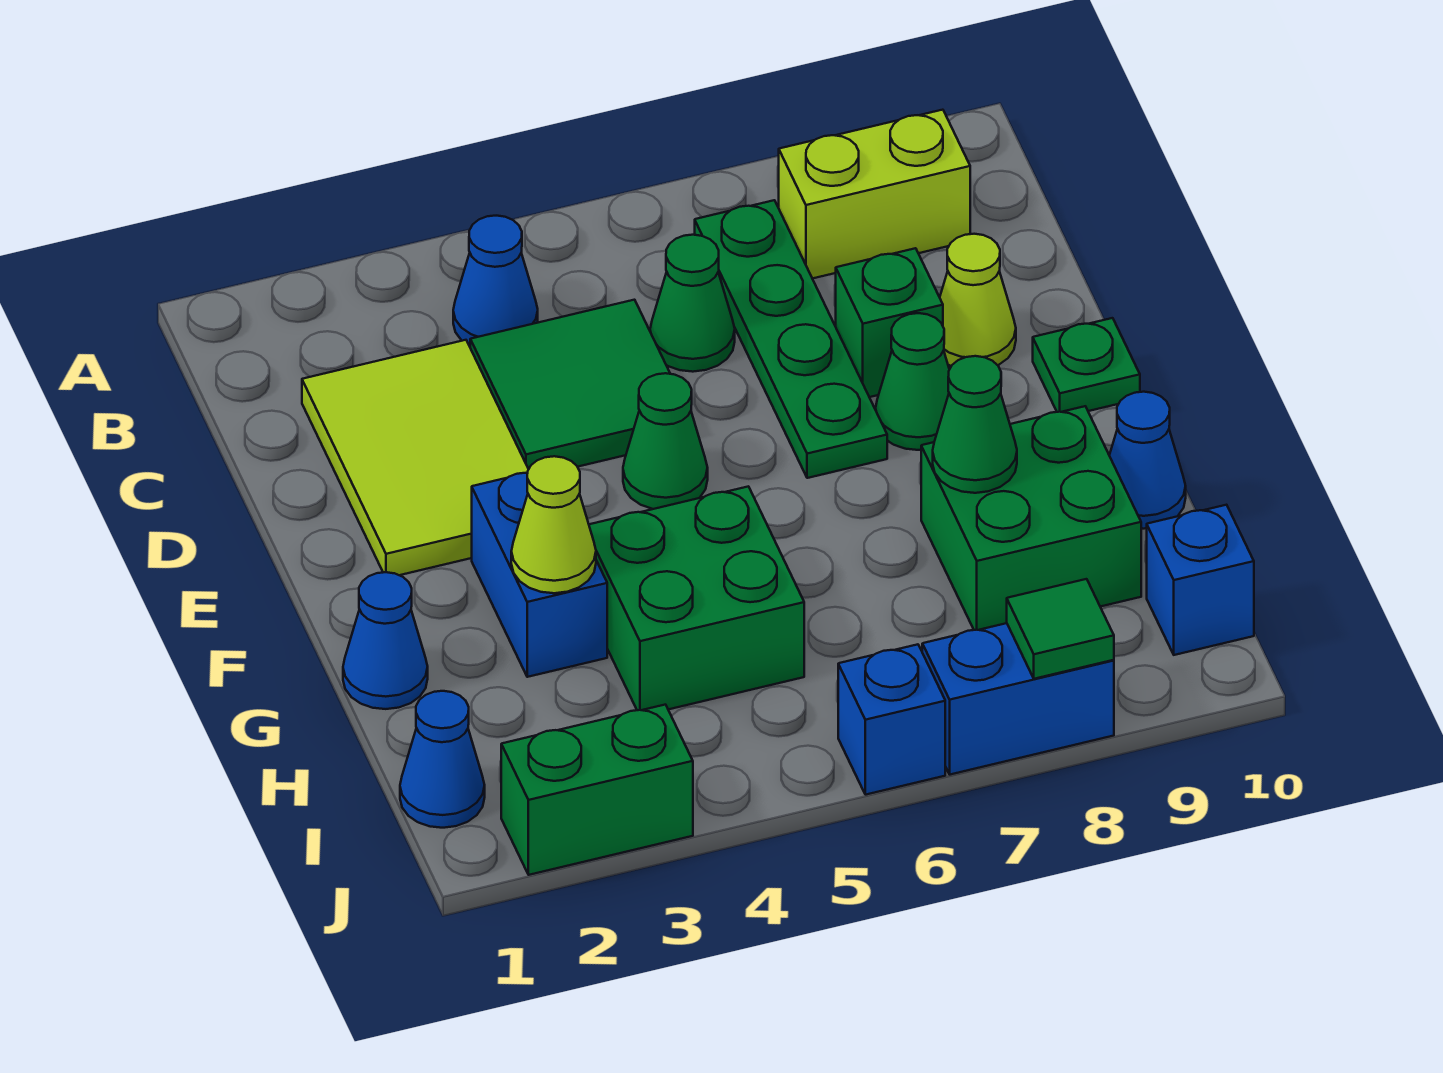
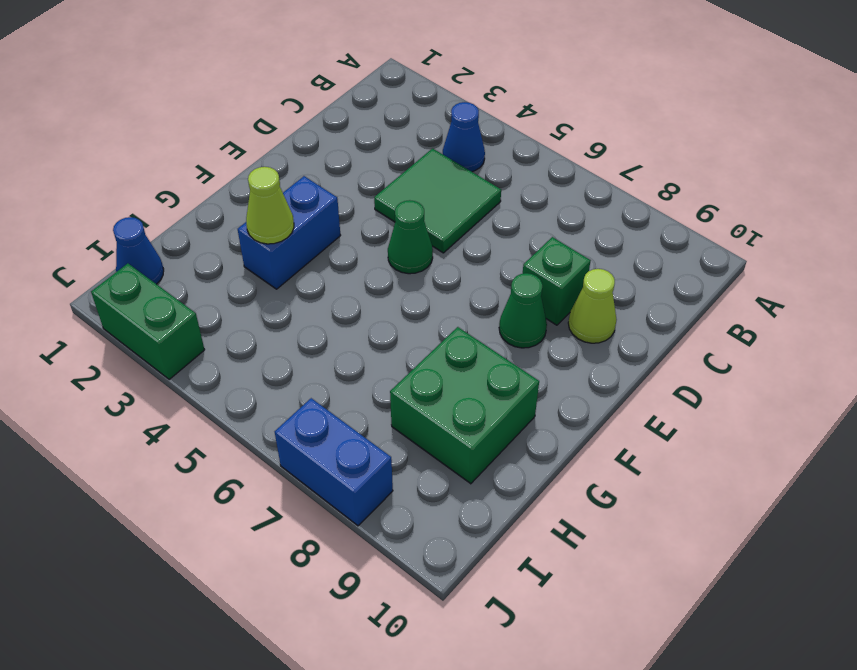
none -> green 1x4 plate [695,200,887,478]
none -> lime 1x2 brick [779,110,970,279]
none -> lime 2x3 tile [302,340,529,575]

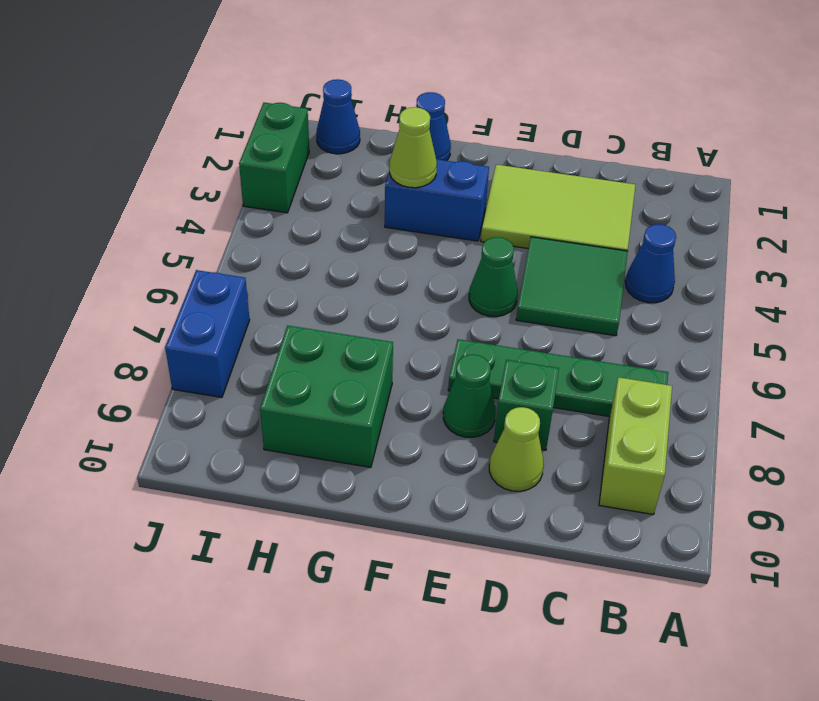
none -> green 1x1 cone [650,235,735,372]
none -> green 1x1 plate [1033,318,1140,412]
none -> green 2x2 brick [589,486,804,710]

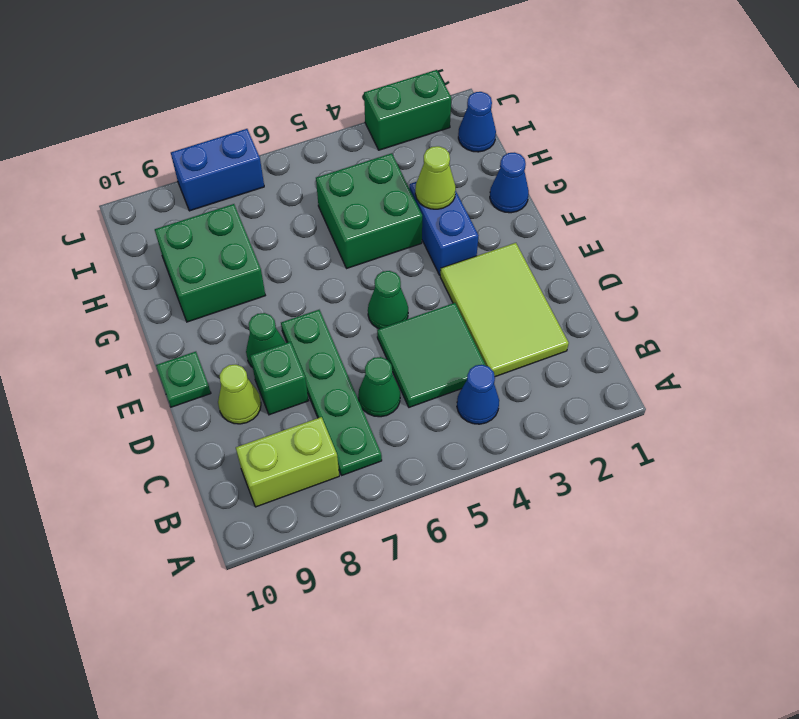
none -> blue 1x1 cone [1109,392,1186,529]
none -> blue 1x1 brick [1147,505,1254,655]
none -> blue 1x1 brick [838,644,945,795]

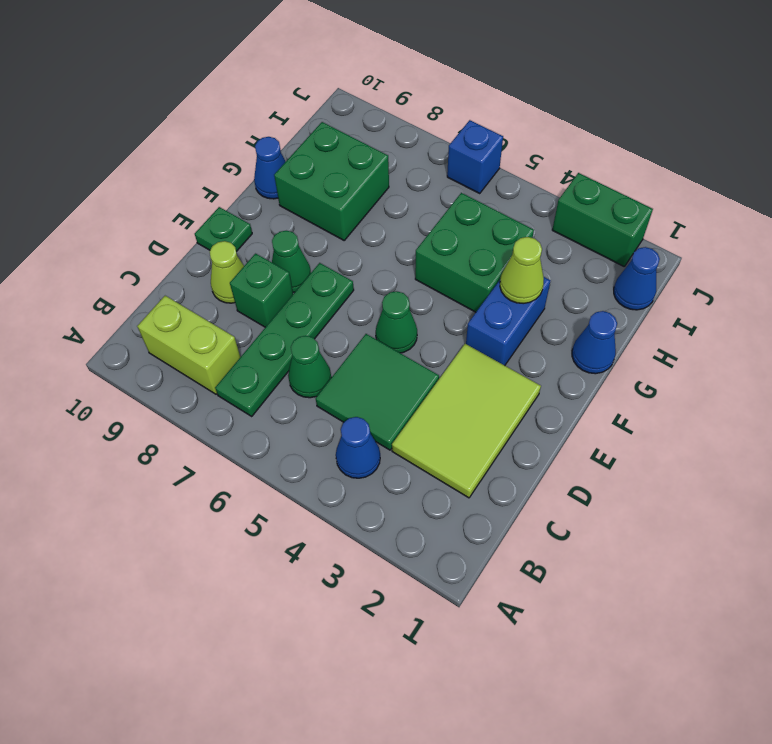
none -> blue 1x1 brick [1147,505,1254,655]
none -> blue 1x2 brick [922,623,1114,775]
none -> green 1x1 cone [933,356,1017,493]

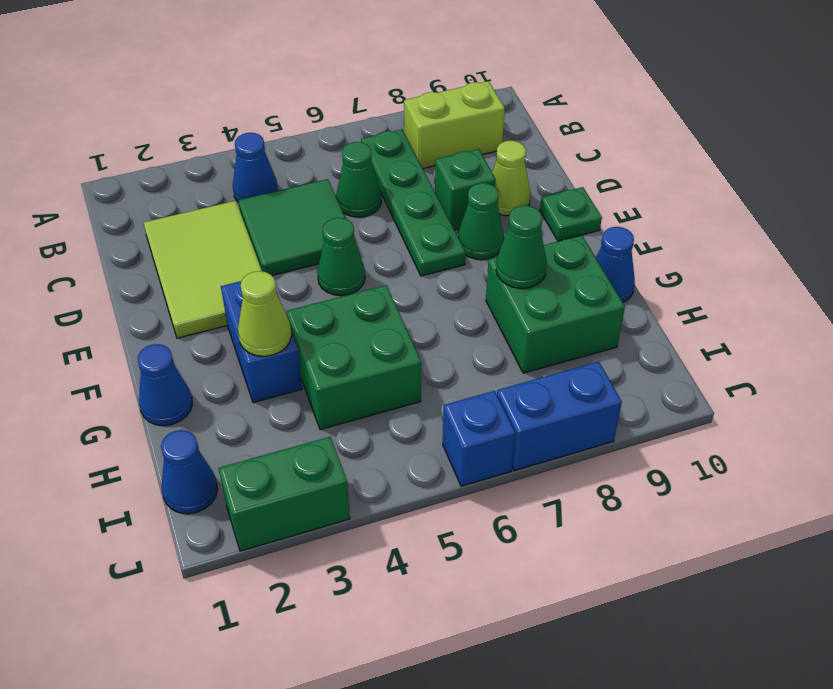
none -> blue 1x1 brick [1147,505,1254,655]
none -> green 1x1 tile [1007,579,1114,679]

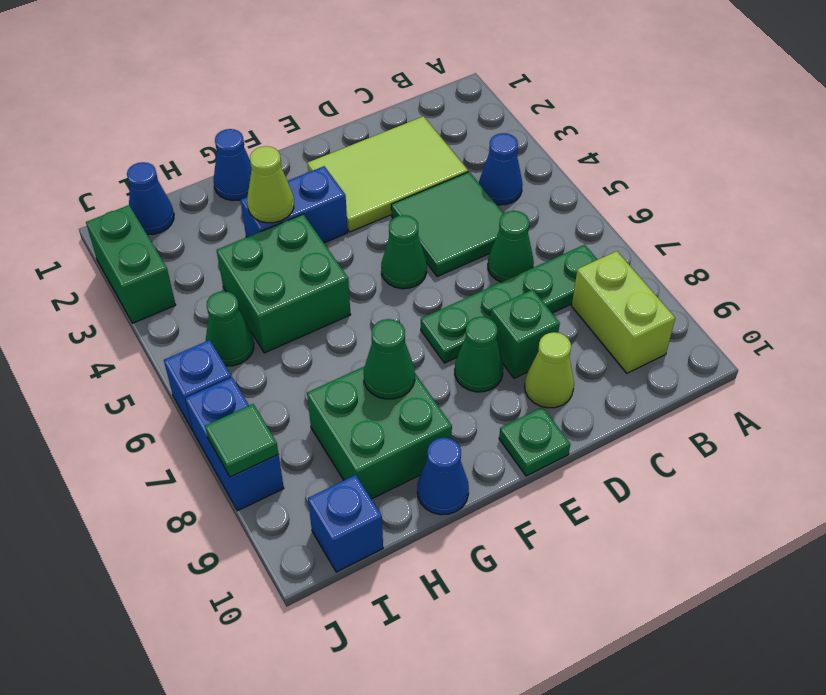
green 1x1 cone [206,291,254,366] -> none

